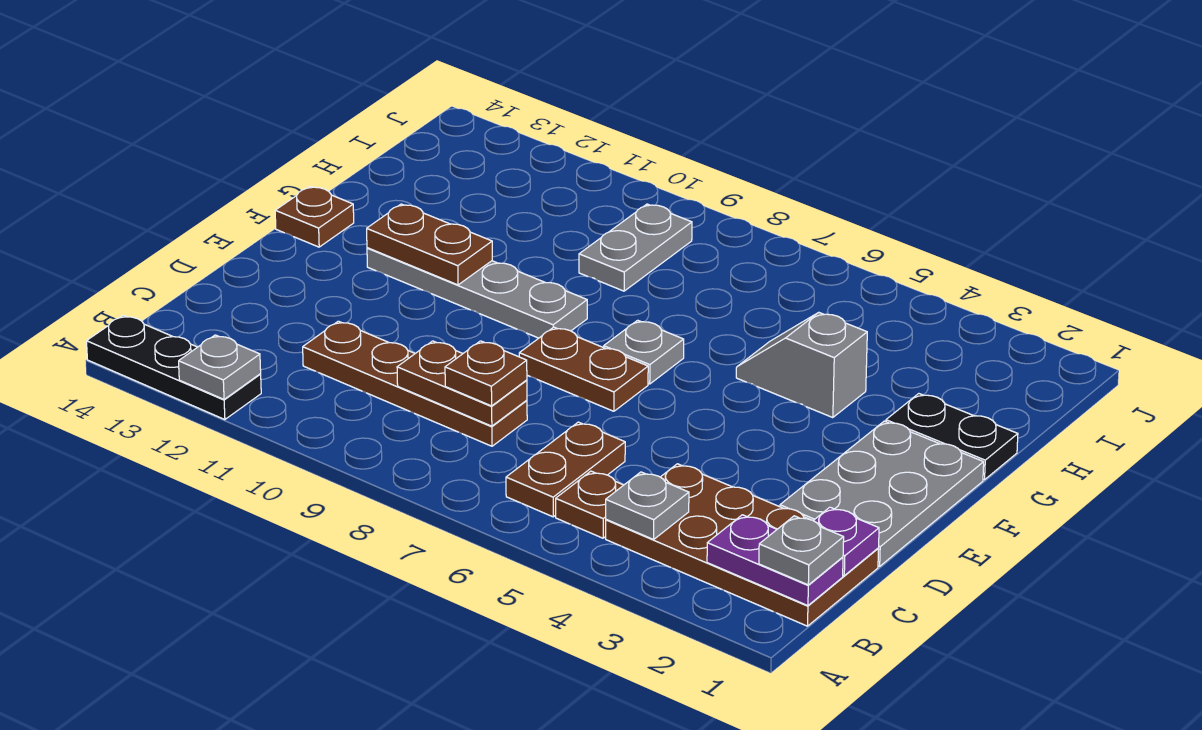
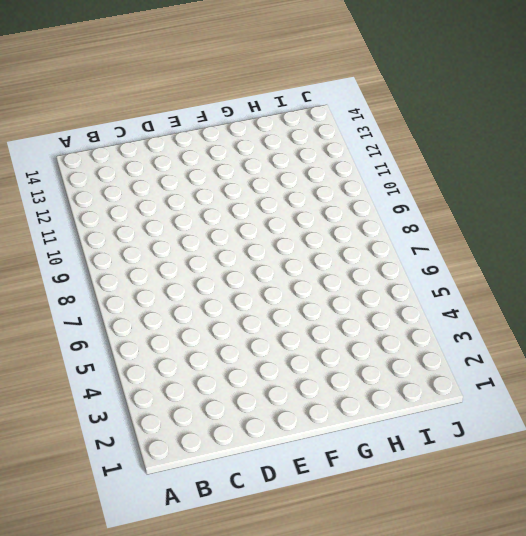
none -> black 1x3 plate [87,315,261,420]
none -> brown 2x4 plate [606,464,879,626]
none -> brown 1x1 plate [556,471,623,538]

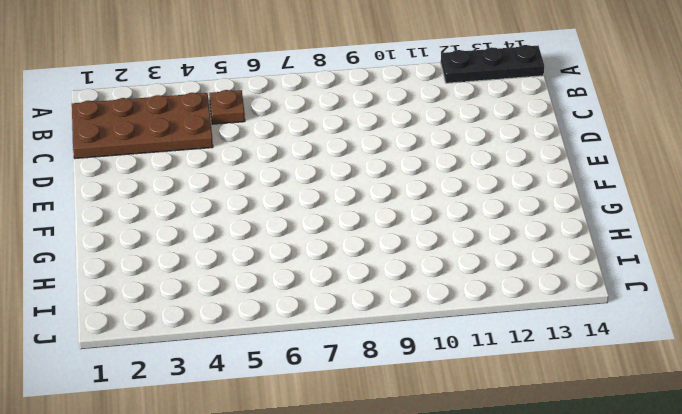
none -> brown 1x2 plate [506,422,625,517]
none -> brown 1x4 plate [303,321,527,446]
none -> grey 2x3 plate [780,421,984,566]

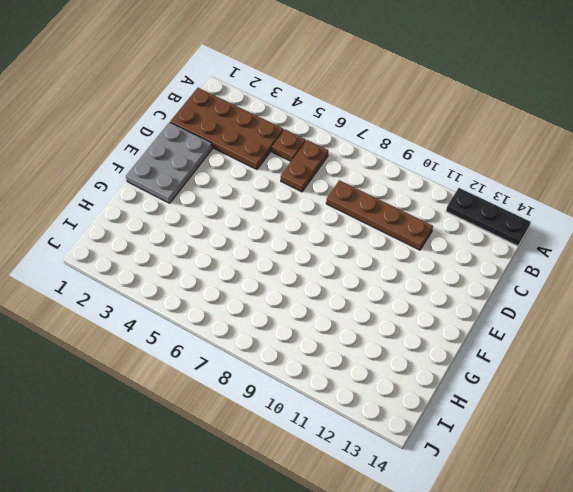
none -> brown 1x2 plate [519,327,648,411]
none -> grey 1x1 plate [604,320,684,384]
none -> grey 1x4 plate [367,248,587,338]

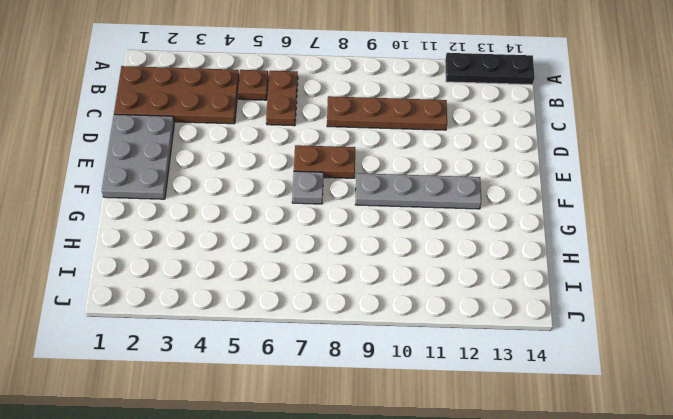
none -> brown 1x1 plate [275,187,354,247]
none -> black 1x2 plate [886,394,1018,480]
none -> grey 1x2 slope [736,312,867,418]

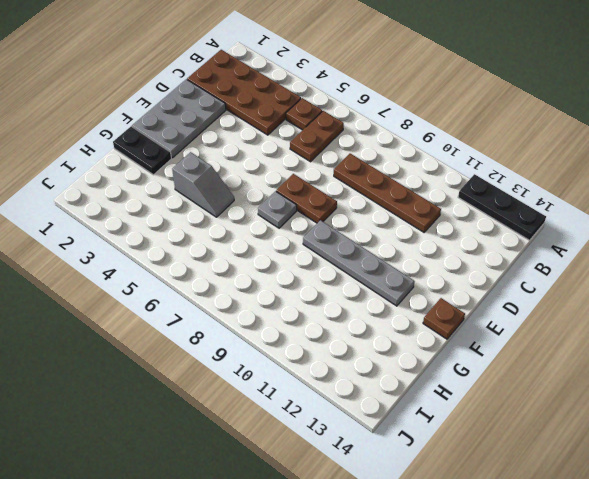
none -> grey 1x2 plate [579,204,692,291]
none -> grey 1x1 plate [179,335,261,399]
none -> purple 1x2 plate [707,515,843,606]

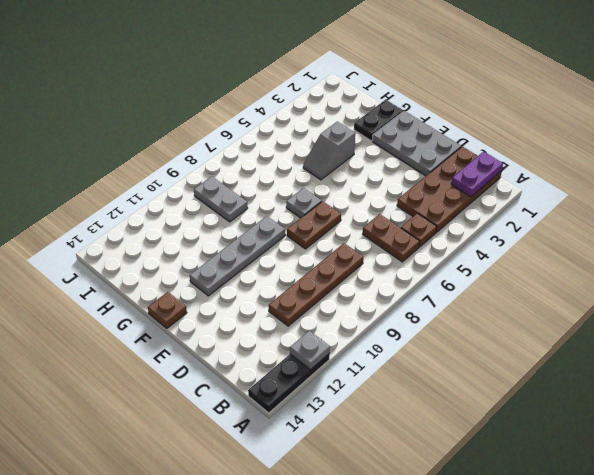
none -> grey 1x1 plate [606,472,689,539]
none -> purple 1x1 plate [813,507,879,575]
none -> brown 1x2 plate [397,341,527,426]

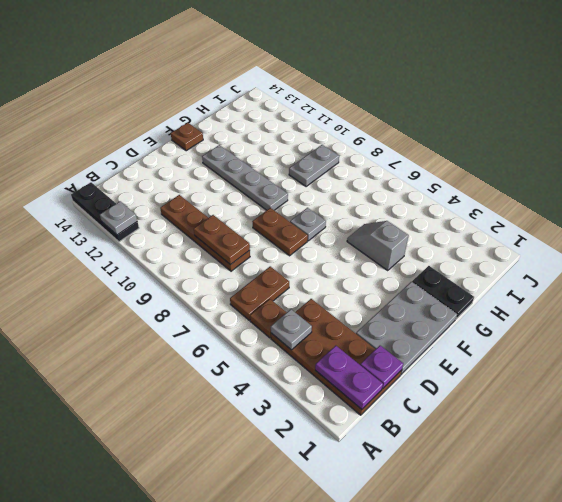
none -> brown 1x2 plate [367,204,492,285]
none -> grey 1x1 plate [759,516,844,585]
none -> brown 1x1 plate [445,341,527,406]

